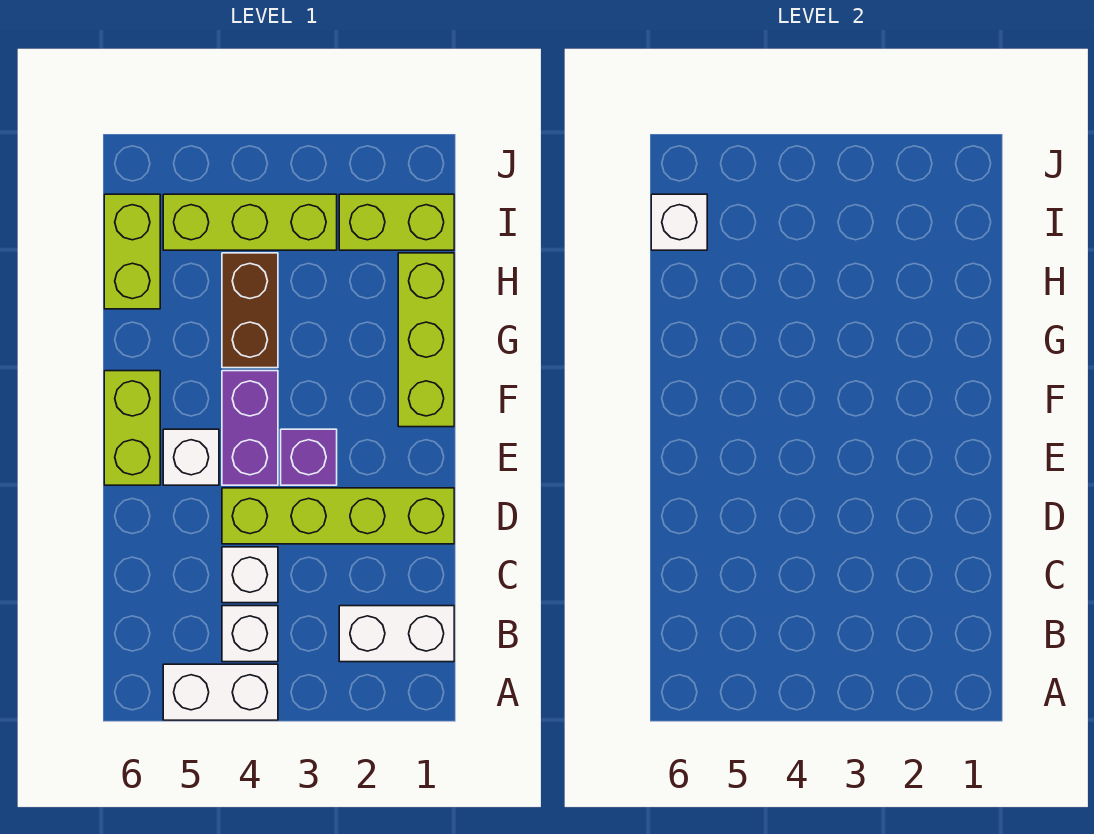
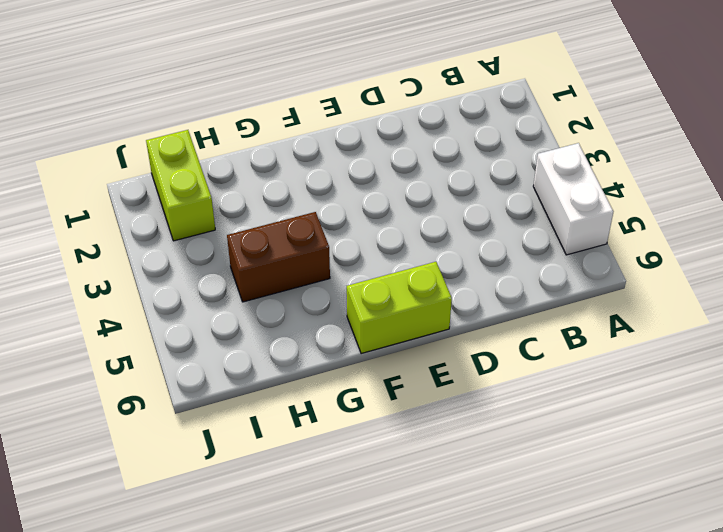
none -> white 1x2 brick [339,606,454,662]
none -> white 1x1 brick [222,606,278,662]
none -> white 1x1 brick [222,547,278,603]

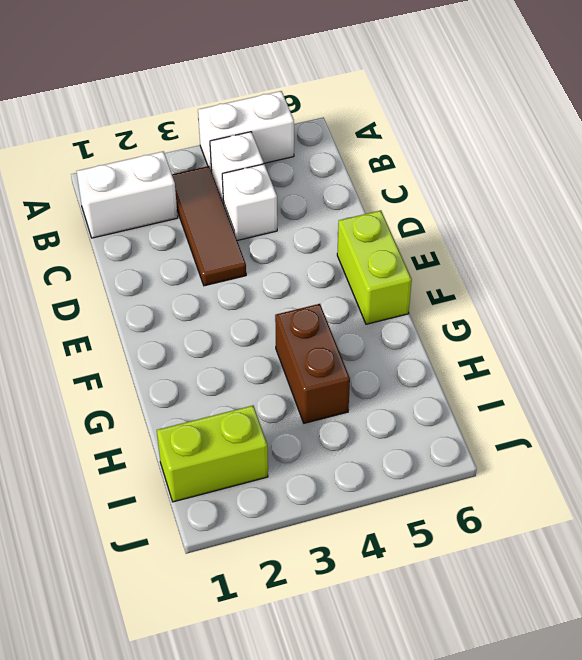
brown 1x3 tile [172,166,246,286] -> lime 1x4 brick [222,488,454,544]
none -> purple 1x1 brick [281,429,337,485]
none -> purple 1x2 brick [222,371,278,485]
none -> white 1x1 brick [163,429,219,485]

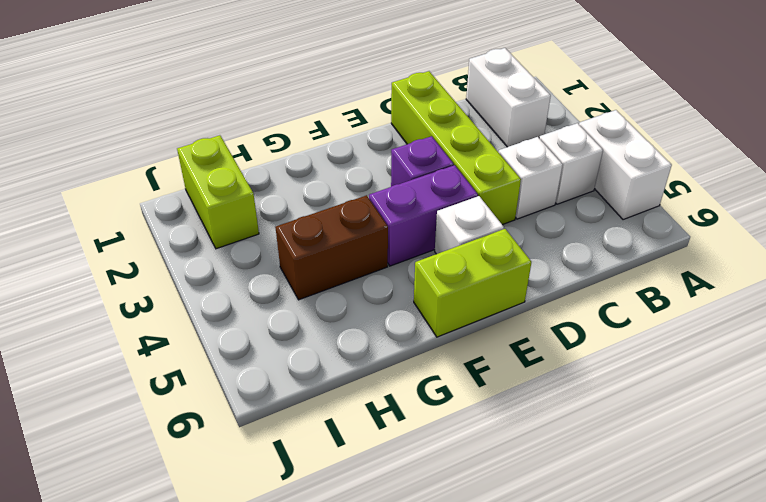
none -> lime 1x3 brick [398,253,454,427]
none -> lime 1x2 brick [104,194,160,309]
none -> lime 1x3 brick [163,194,337,250]

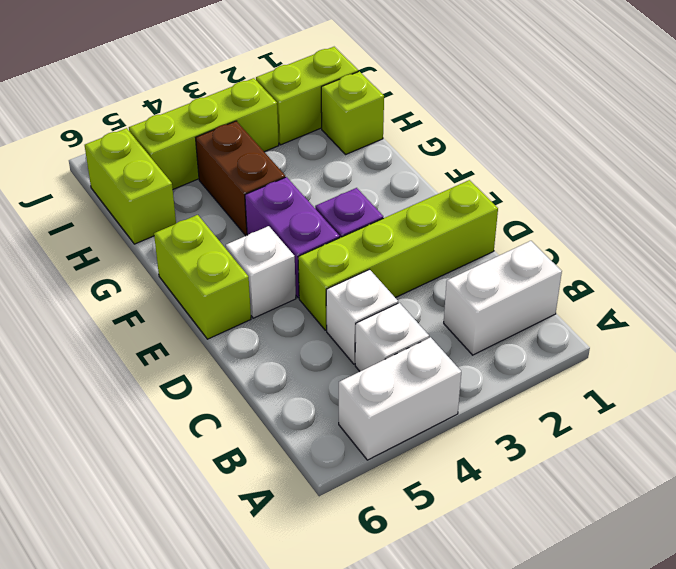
lime 1x1 brick [321,71,384,155] -> lime 1x3 brick [398,253,454,427]
none -> white 1x1 brick [651,194,707,250]

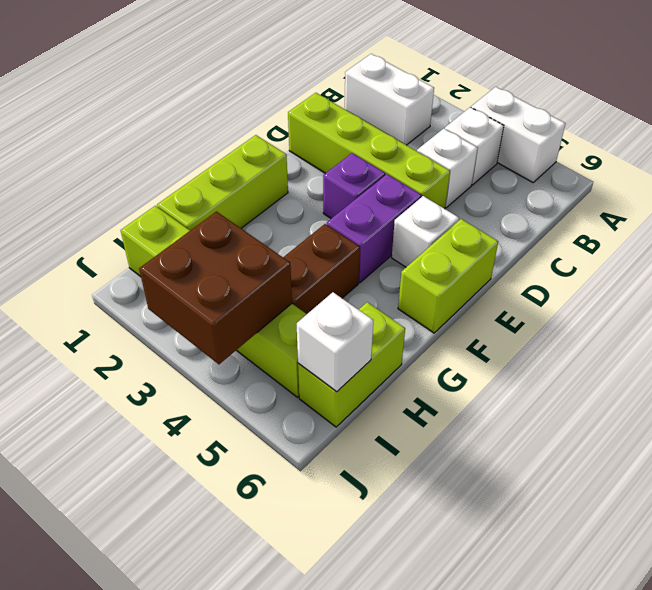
brown 2x2 brick [139,211,292,364] -> none

